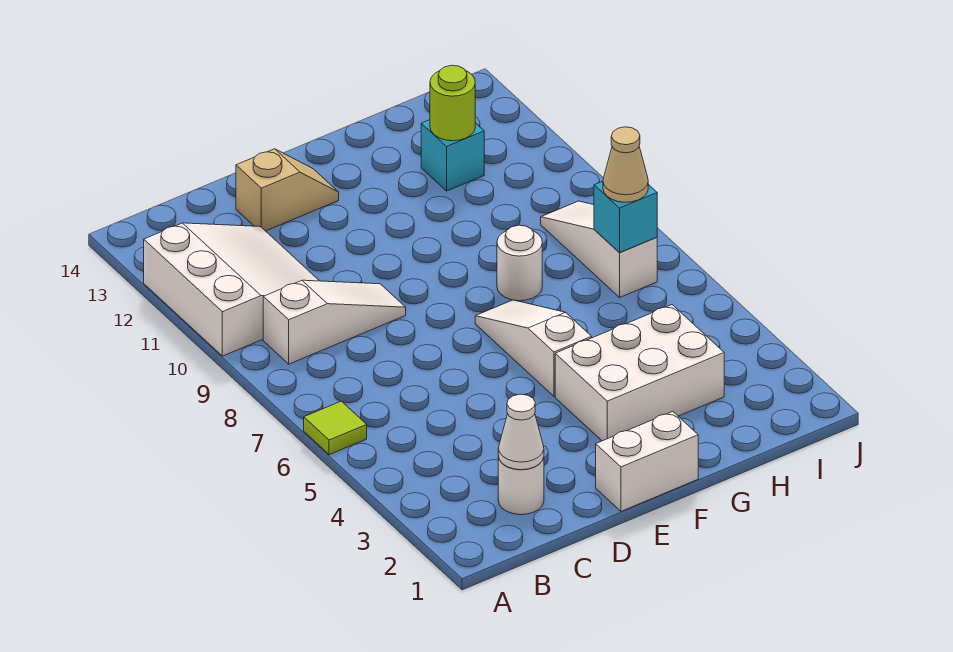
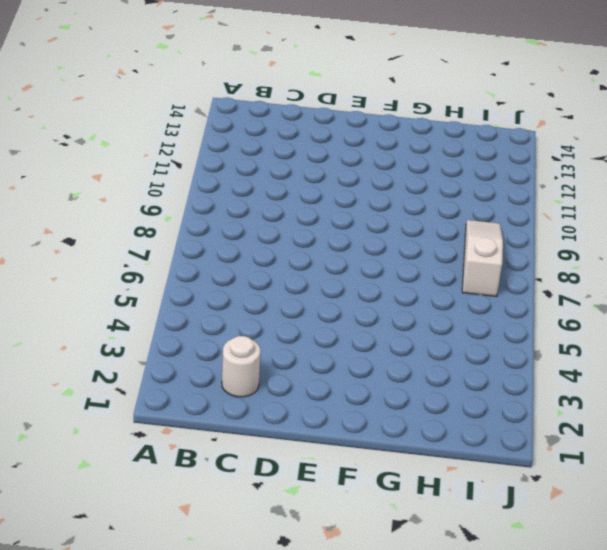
none -> lime 1x1 tile [304,401,367,455]
none -> white 3x3 slope [144,223,319,356]
none -> white 1x3 slope [263,280,406,364]

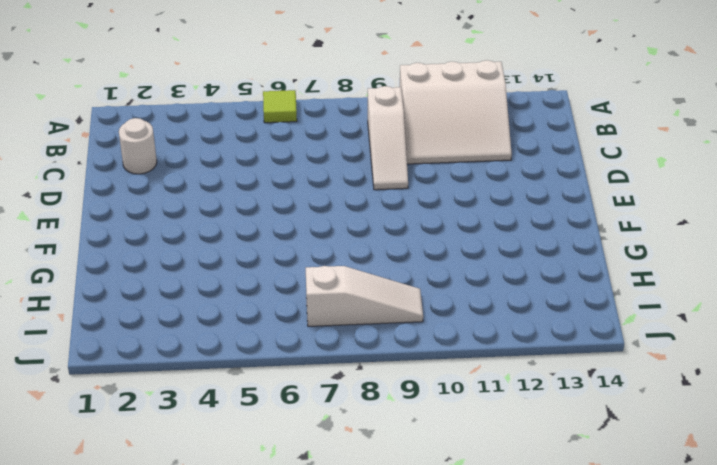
none -> tan 1x2 slope [236,149,339,231]
none -> white 1x2 brick [596,412,698,511]
none -> white 2x3 brick [555,305,724,441]

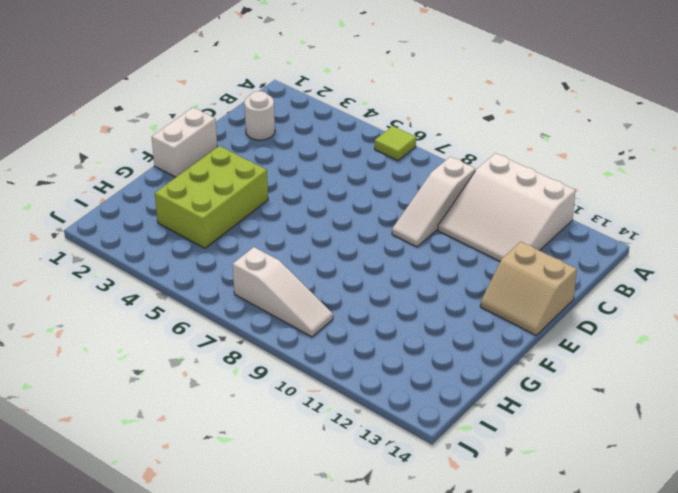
tan 2x2 slope [480,242,577,335] -> tan 1x2 slope [236,149,339,231]
lime 2x3 brick [155,146,268,248] -> white 2x3 brick [555,305,724,441]
none -> white 1x3 slope [475,300,592,396]
none -> white 1x1 round brick [497,225,542,301]
none -> cyan 1x1 brick [421,120,484,191]

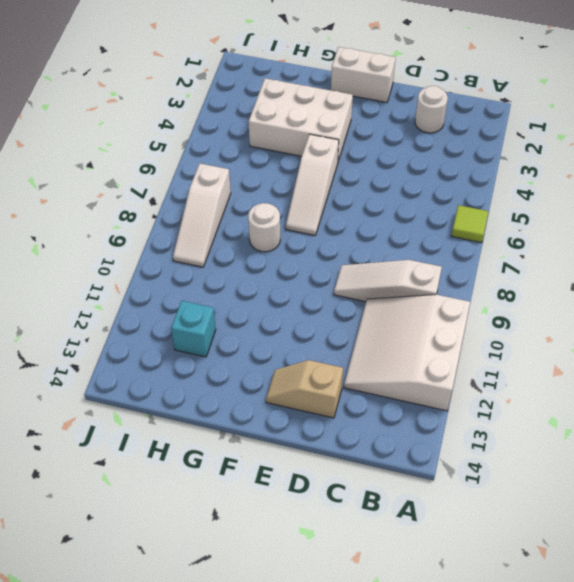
none -> white 1x1 cone [498,394,544,470]
none -> lime 1x1 round brick [430,65,475,141]
none -> cyan 1x1 brick [594,181,657,253]

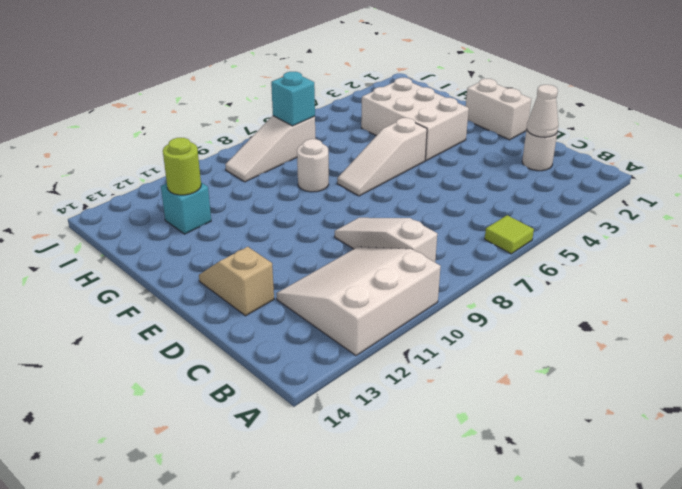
none -> tan 1x1 cone [603,127,648,202]

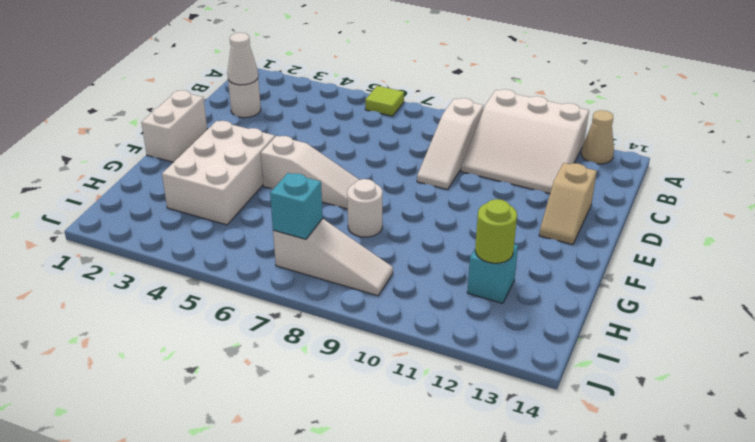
tan 1x1 cone [581,110,614,164] -> tan 1x1 cone moved to [603,127,648,202]

